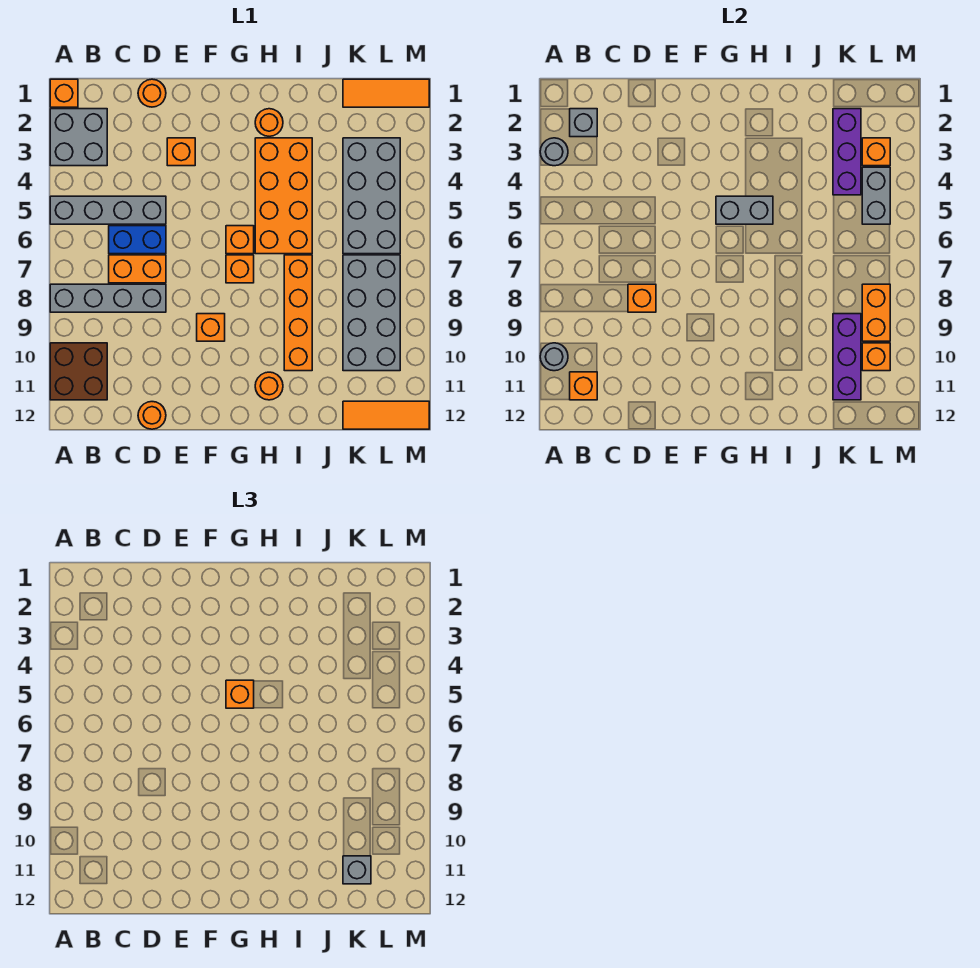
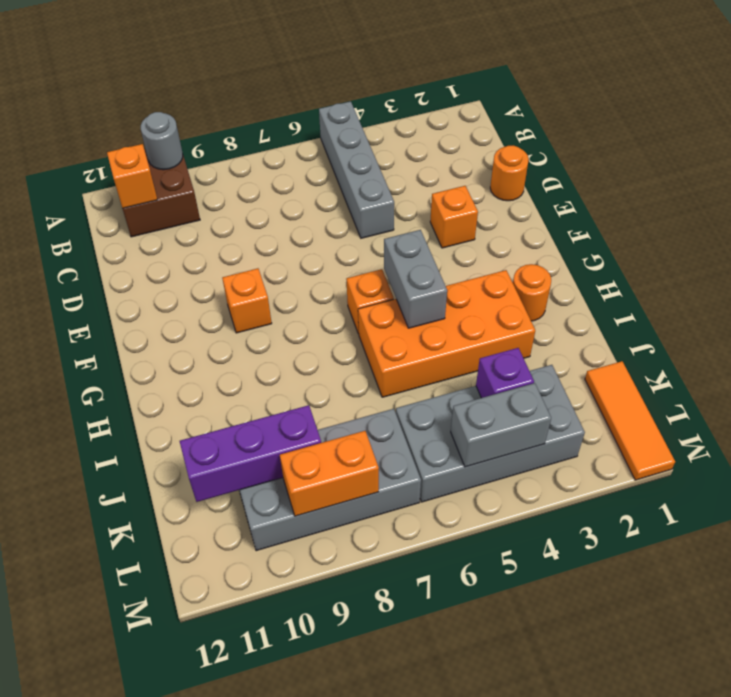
purple 1x1 brick [476,348,534,398] -> purple 1x3 brick [833,109,861,195]
none -> orange 1x1 brick [50,79,78,107]
none -> grey 2x2 brick [50,109,107,166]
none -> grey 1x4 brick [50,284,166,312]
none -> blue 1x2 brick [109,226,166,254]

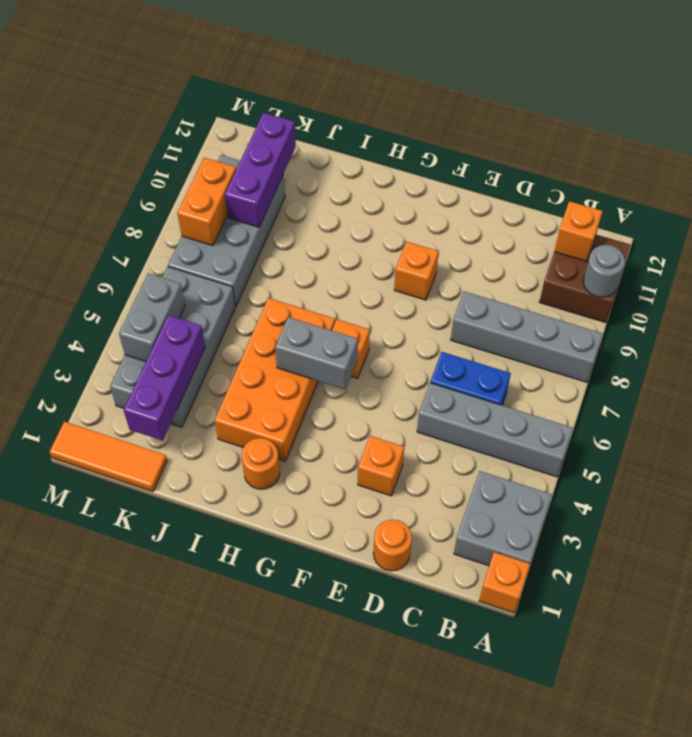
none -> orange 1x2 brick [109,255,166,283]
none -> orange 1x1 round brick [138,402,166,429]
none -> orange 1x1 brick [226,255,254,283]
none -> orange 1x1 round brick [255,372,283,400]

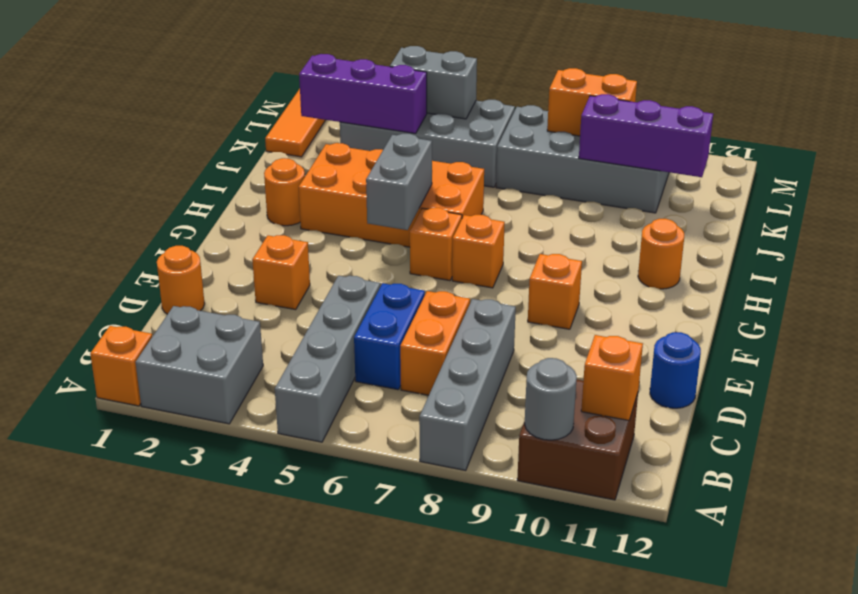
blue 1x1 round brick [650,332,701,408] -> orange 1x1 round brick [138,402,166,429]
none -> orange 1x4 brick [284,255,312,371]
none -> orange 1x3 tile [343,401,429,429]
none -> grey 1x1 round brick [540,138,568,166]
none -> grey 1x1 brick [570,109,597,137]

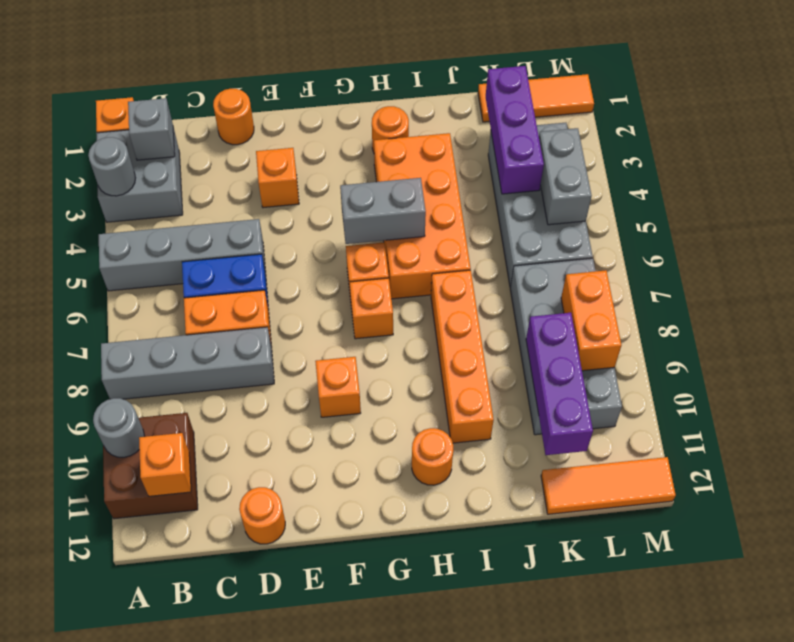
none -> orange 1x1 brick [628,284,656,312]
none -> orange 1x1 brick [862,138,890,166]
none -> orange 1x1 brick [862,343,890,371]
none -> orange 1x1 brick [226,680,254,708]

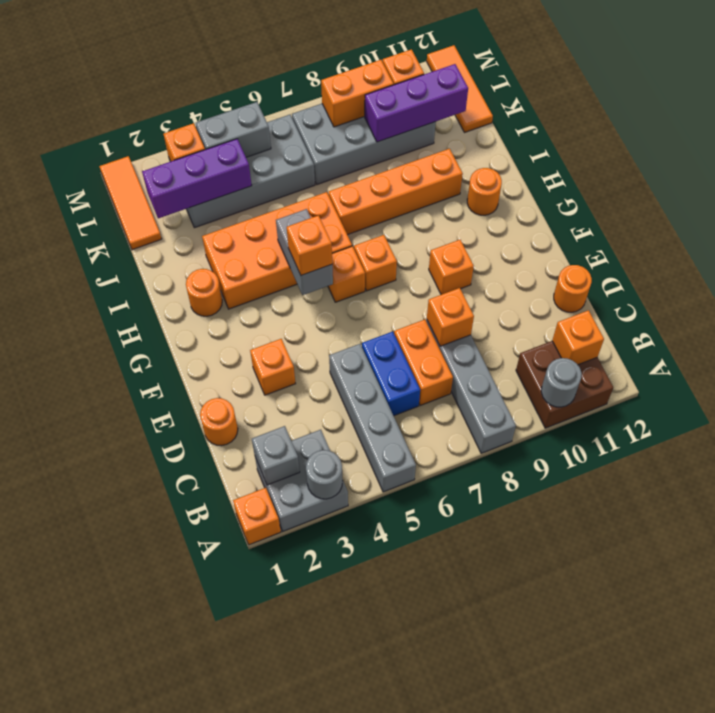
none -> grey 1x1 brick [343,856,371,884]

